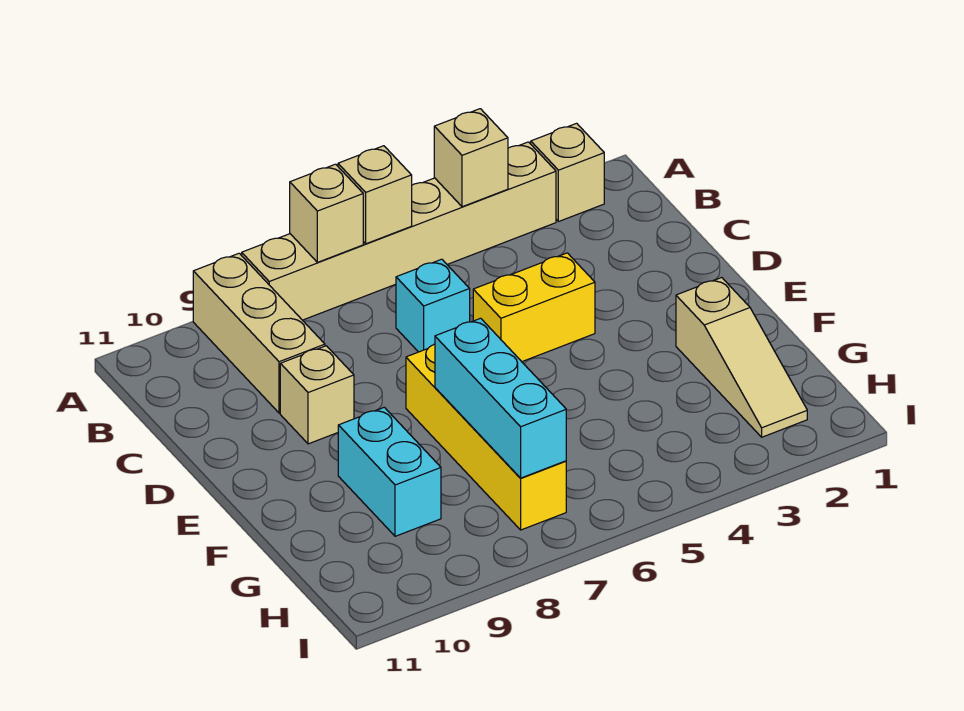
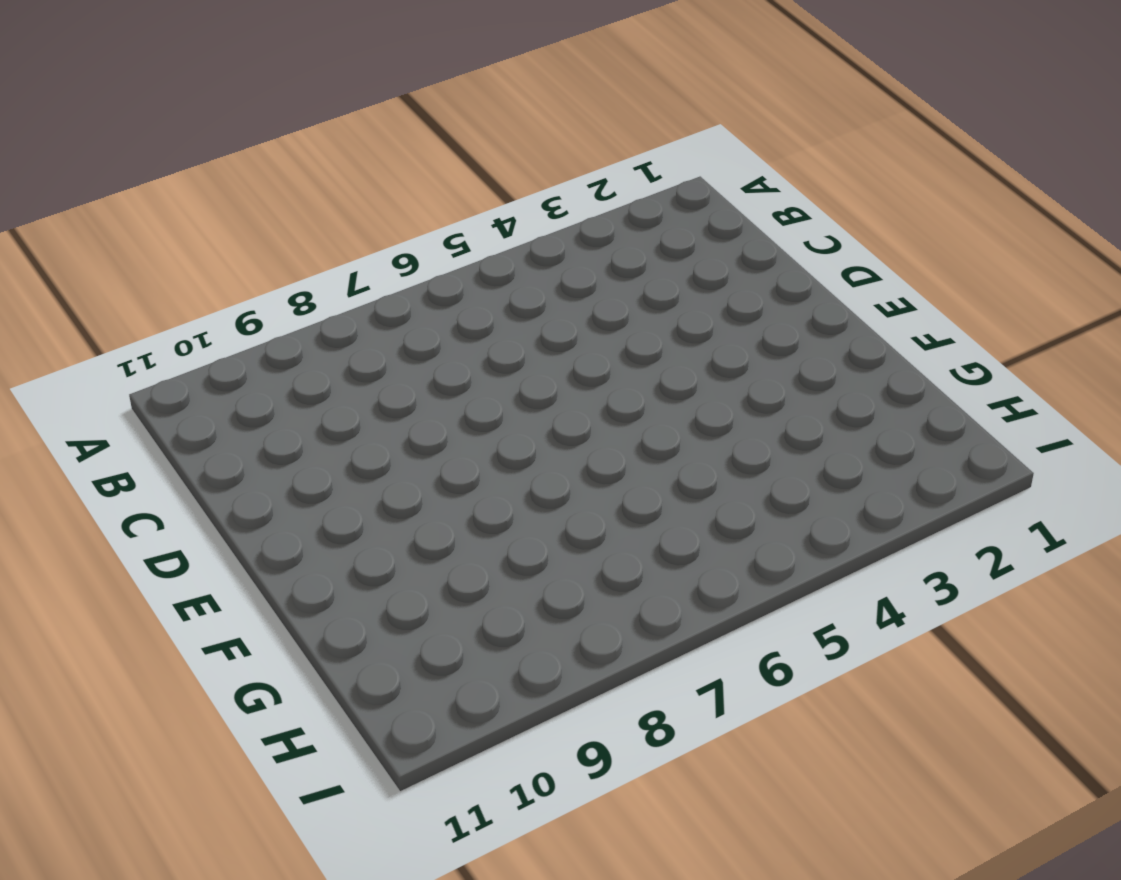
none -> tan 1x1 brick [531,123,604,222]
none -> tan 1x6 brick [242,142,556,320]
none -> tan 1x3 brick [193,253,325,413]

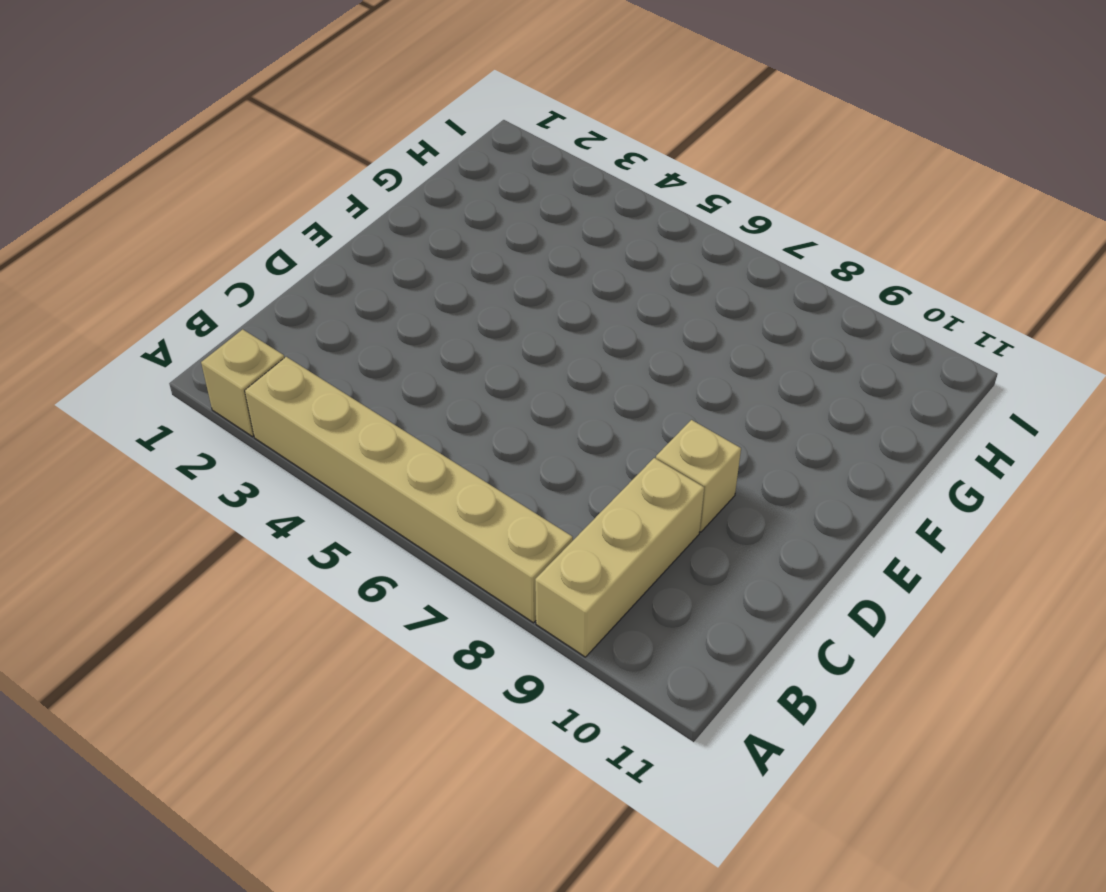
none -> cyan 1x1 brick [396,259,470,352]
none -> yellow 1x2 brick [473,253,595,362]
none -> yellow 1x4 brick [406,344,566,530]

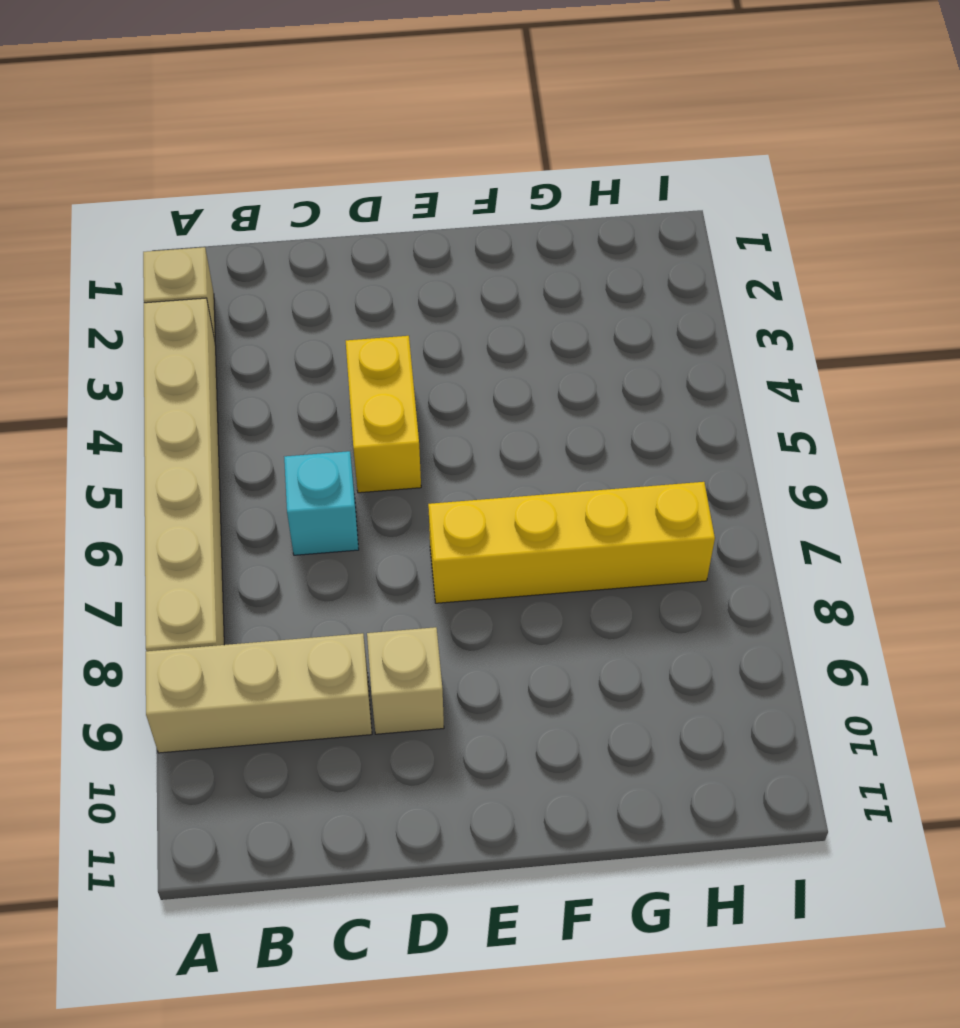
none -> tan 1x3 slope [676,278,807,437]
none -> cyan 1x2 brick [338,407,441,536]
none -> tan 1x1 brick [434,109,508,207]

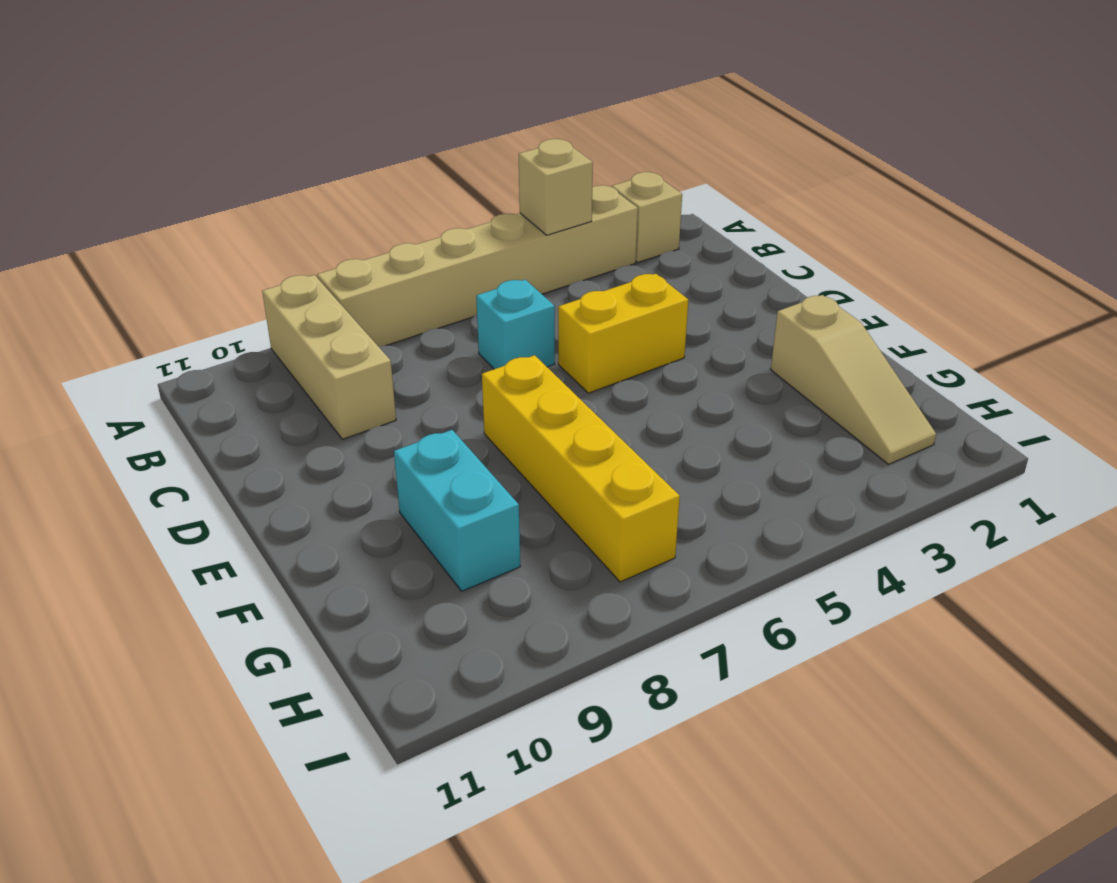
none -> tan 1x1 brick [280,346,354,444]
none -> tan 1x1 brick [338,146,412,244]
none -> tan 1x1 brick [290,164,363,262]

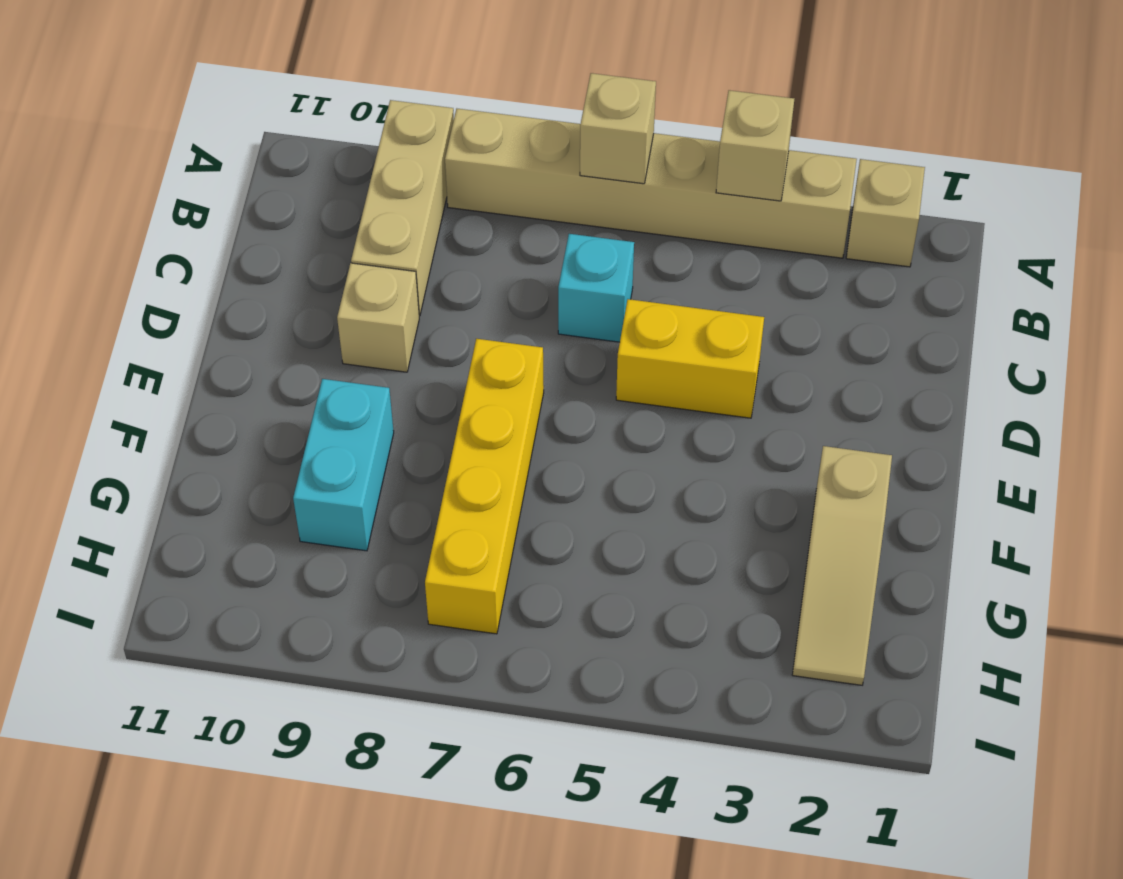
none -> tan 1x1 brick [290,164,363,262]
none -> cyan 1x3 brick [435,318,566,478]

